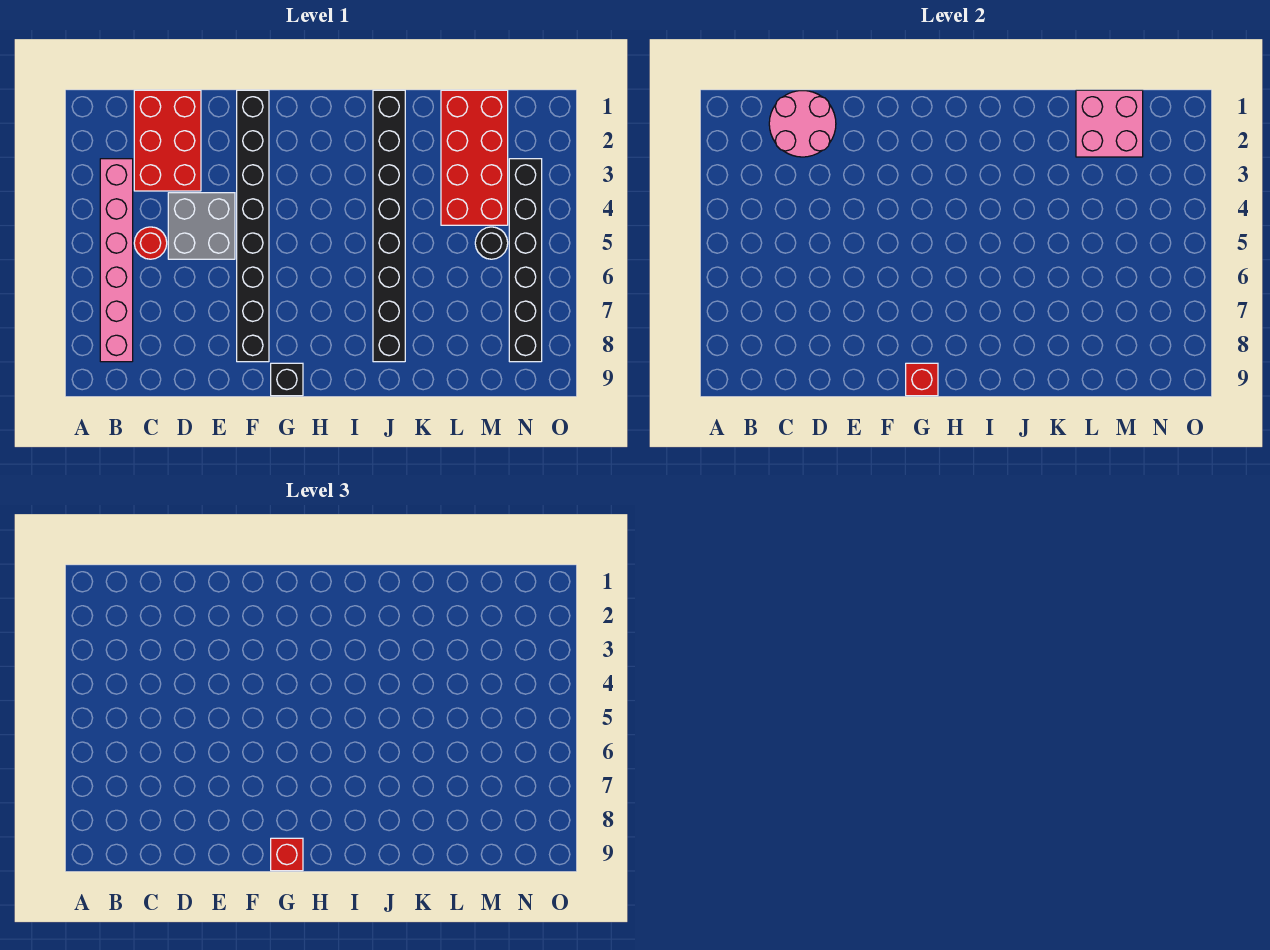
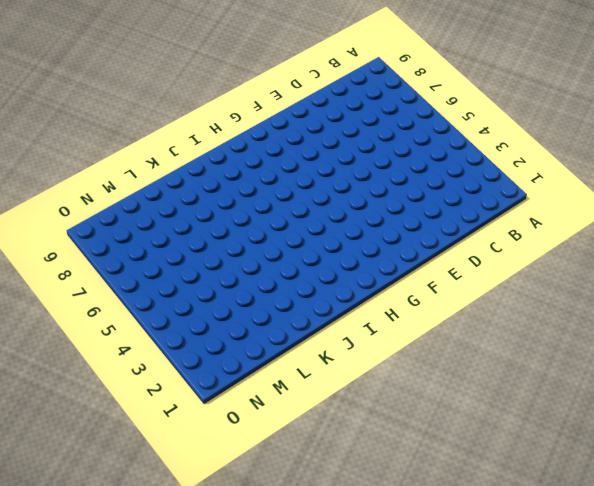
none -> pink 1x6 brick [100,159,133,362]
none -> red 2x3 brick [134,90,201,191]
none -> red 1x1 round brick [134,227,167,259]

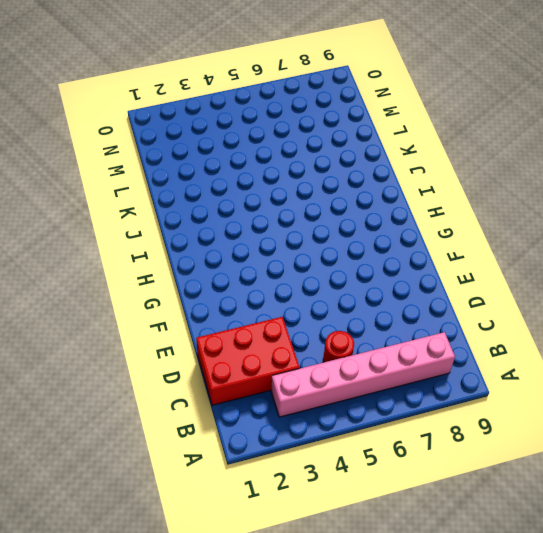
none -> grey 2x2 brick [168,193,235,259]
none -> black 1x8 brick [237,90,269,362]
none -> black 1x1 brick [271,363,303,396]

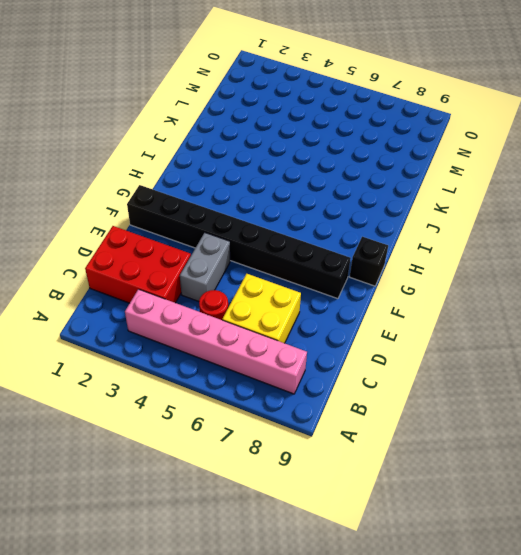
yellow 2x2 brick [222,274,301,343] -> none
grey 1x2 brick [180,233,230,301] -> grey 2x2 brick [168,193,235,259]
none -> black 1x8 brick [373,90,405,362]
none -> red 2x4 brick [441,90,508,225]
none -> black 1x1 round brick [475,227,508,259]

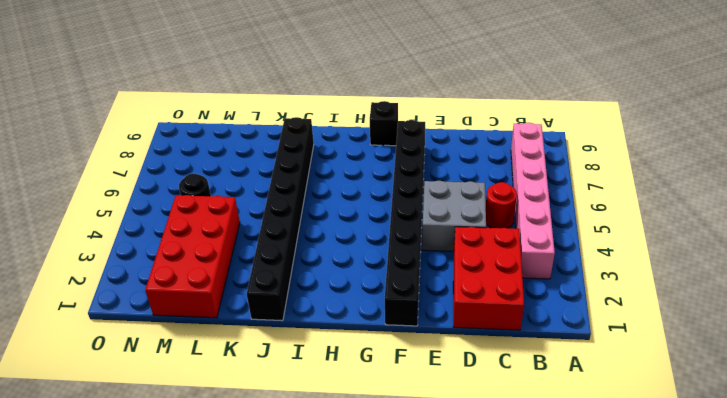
none -> black 1x6 brick [509,159,542,362]
none -> pink 2x2 round brick [769,91,836,157]
none -> red 1x1 brick [906,363,938,396]

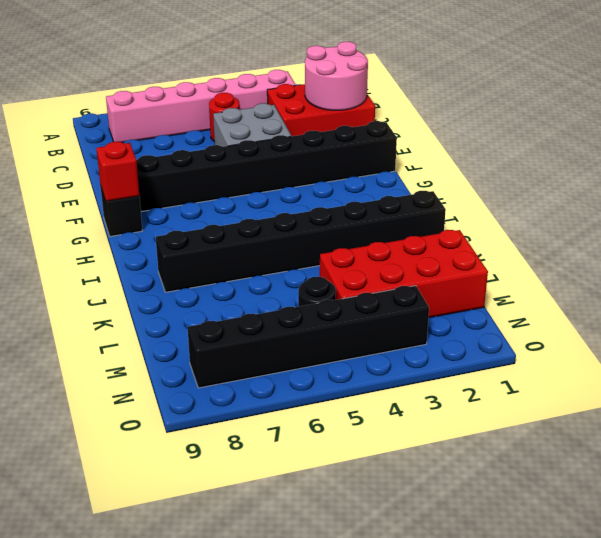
none -> pink 2x2 brick [1076,90,1143,157]
none -> red 1x1 brick [271,838,303,871]

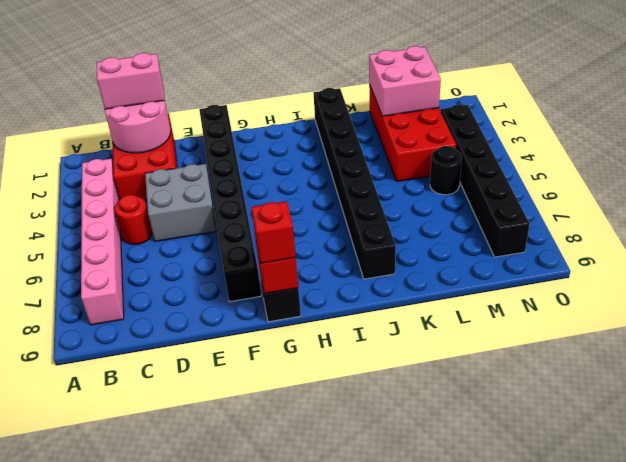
pink 1x2 brick [97,53,165,109] -> none

